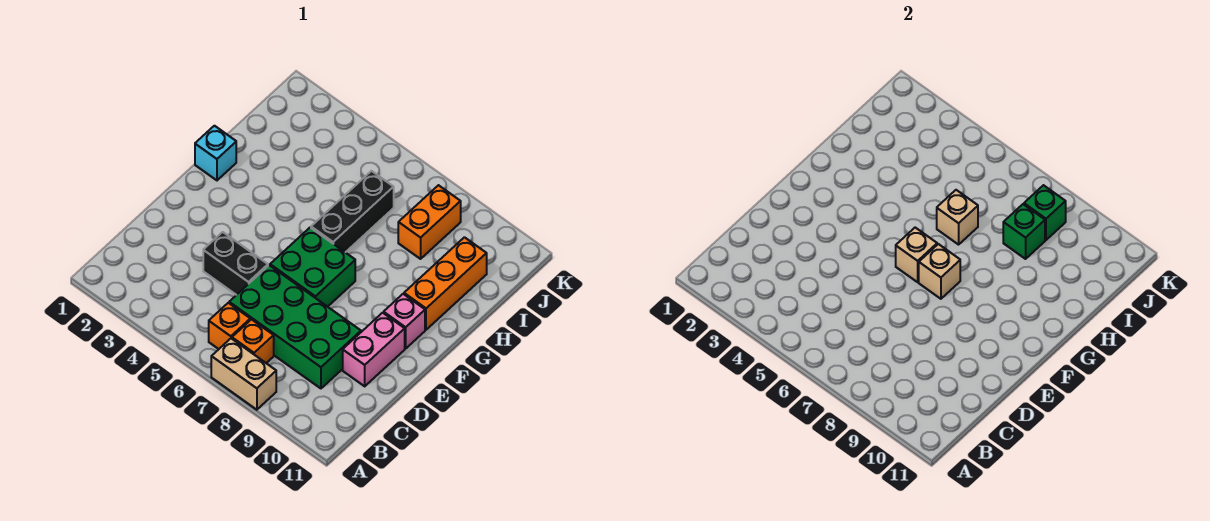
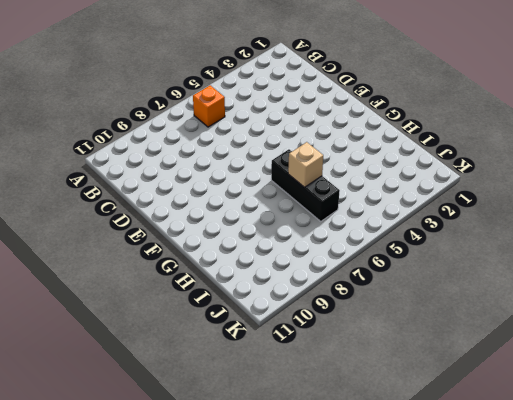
none -> tan 1x2 brick [211,338,276,410]
none -> orange 1x1 brick [232,320,274,363]
none -> green 2x4 brick [229,265,361,388]

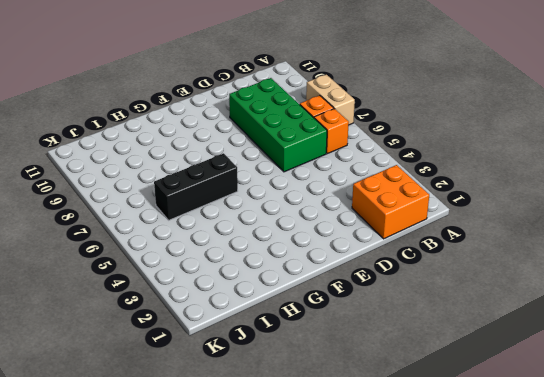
orange 2x2 brick [352,165,429,239] -> none
none -> black 1x2 brick [203,232,268,295]
none -> pink 1x2 brick [343,313,405,386]
none -> green 2x2 brick [270,228,355,307]

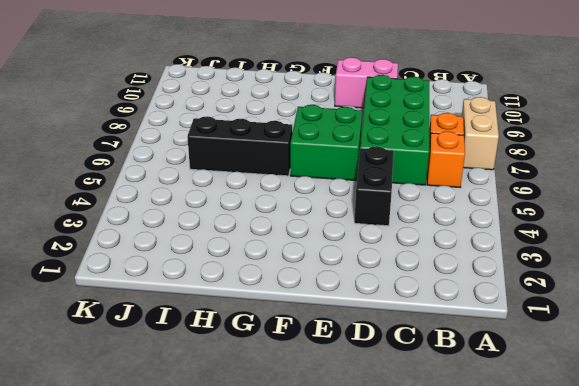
none -> pink 1x1 brick [384,294,425,349]
none -> cyan 1x1 brick [195,126,236,180]
none -> orange 1x3 brick [404,237,487,330]

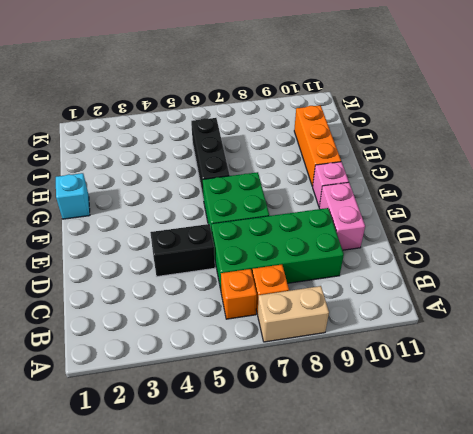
none -> orange 1x2 brick [398,185,461,259]
none -> tan 1x1 brick [896,228,937,282]
none -> tan 1x1 brick [919,244,960,299]

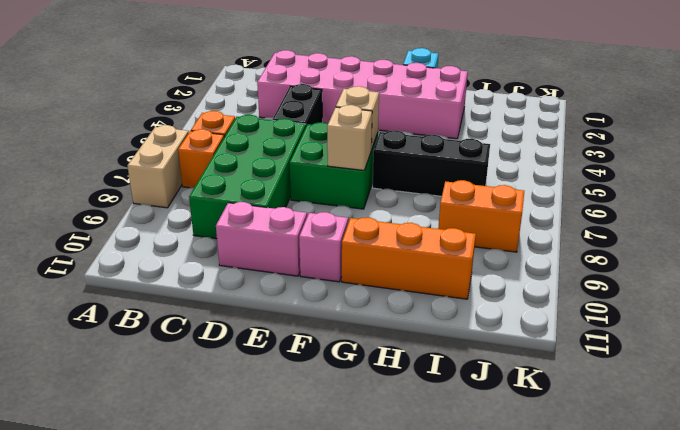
pink 2x6 brick [257,50,468,139] -> none
none -> tan 1x1 brick [937,190,978,245]
none -> green 1x1 brick [1003,204,1045,259]
none -> green 1x1 brick [1024,185,1066,240]

